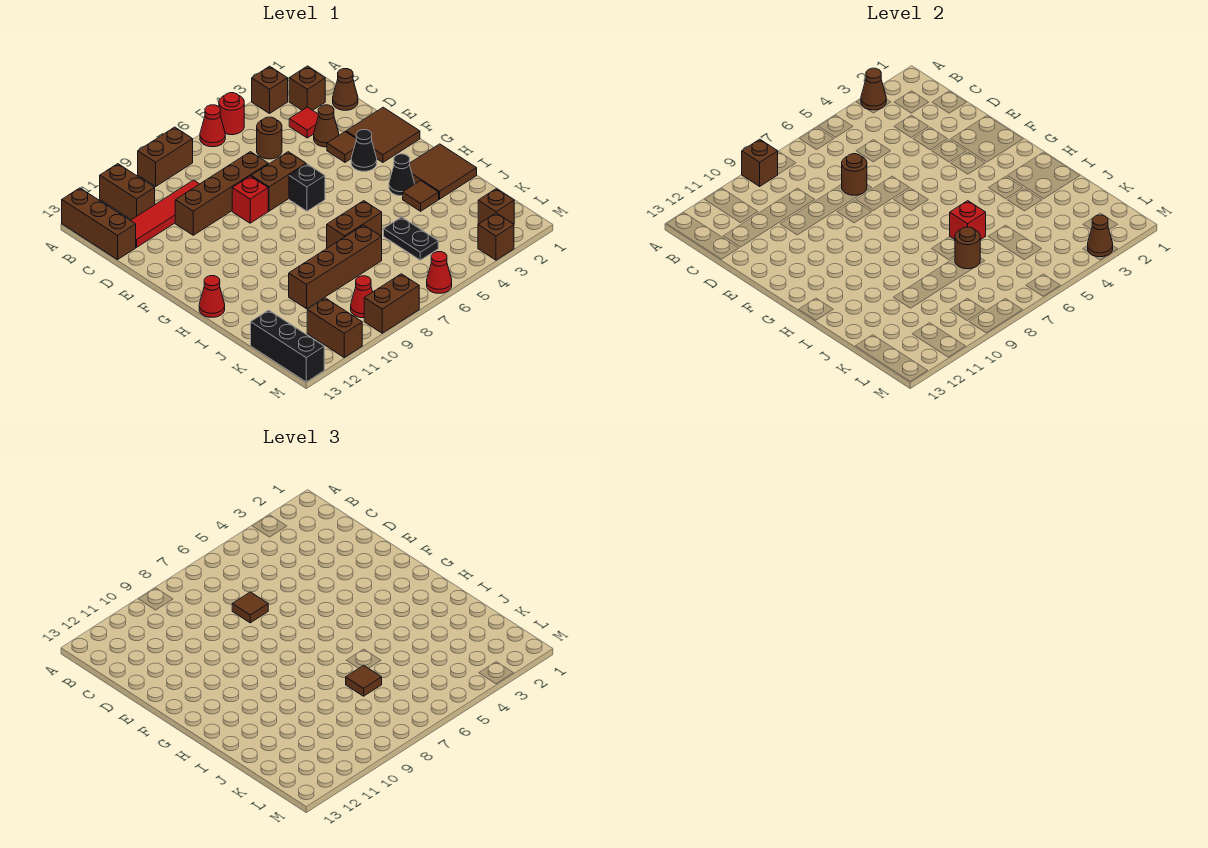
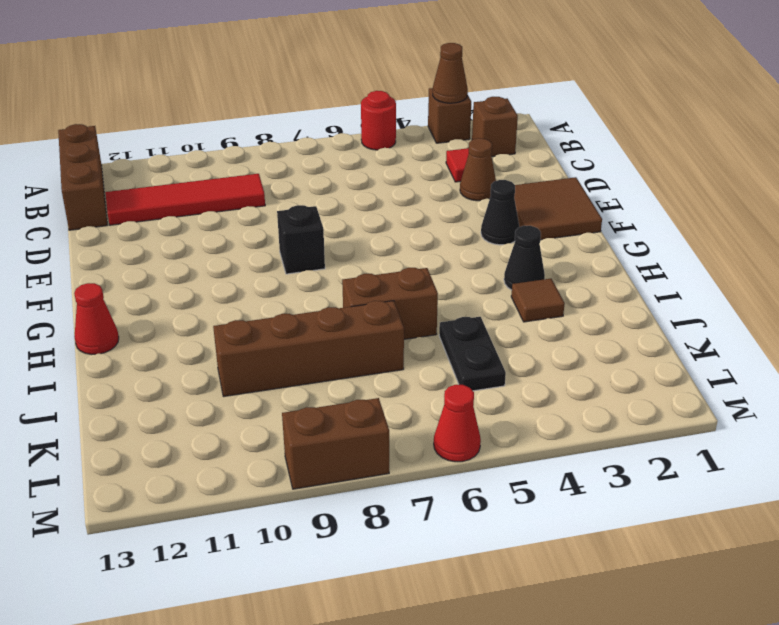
black 1x1 brick [277,205,325,274] -> black 1x1 brick moved to [289,164,325,211]
none -> red 1x1 cone [200,105,225,147]
none -> brown 1x2 brick [138,127,193,186]
none -> brown 1x2 brick [100,164,155,220]
none -> brown 1x1 cone [333,69,358,110]

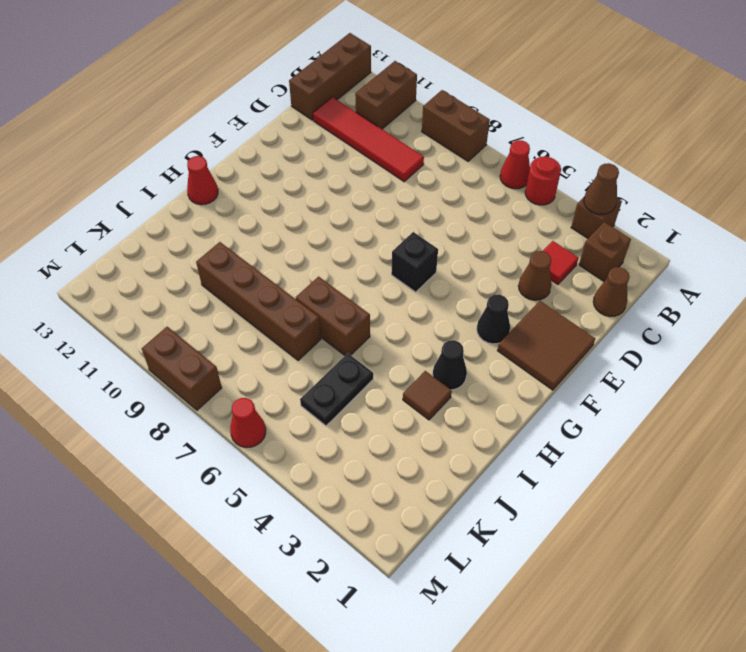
none -> brown 1x1 round brick [257,117,282,159]
none -> brown 1x4 brick [175,152,268,235]
none -> brown 1x1 tile [327,132,356,162]
none -> brown 1x2 brick [251,152,306,211]

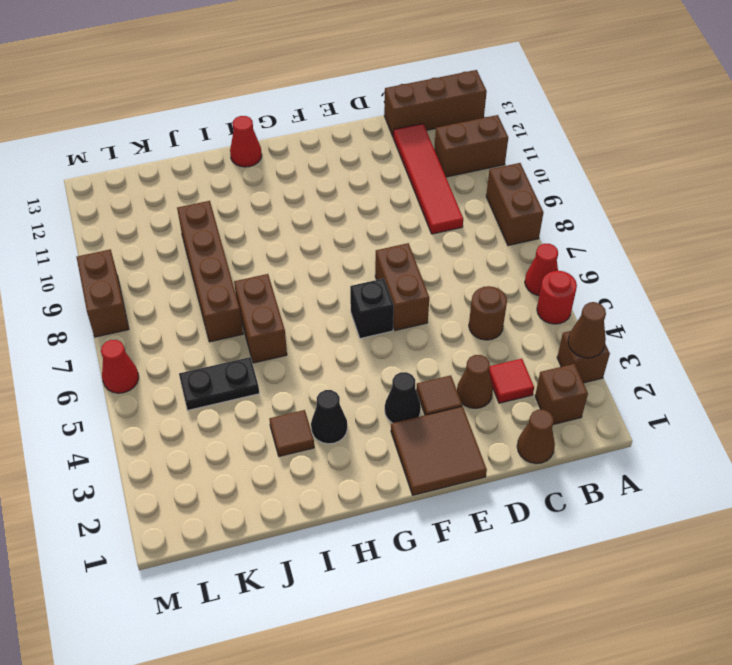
none -> brown 1x4 brick [175,152,268,235]
none -> red 1x1 brick [232,176,268,223]
none -> brown 2x2 tile [409,144,477,199]
none -> black 1x3 brick [251,310,324,382]

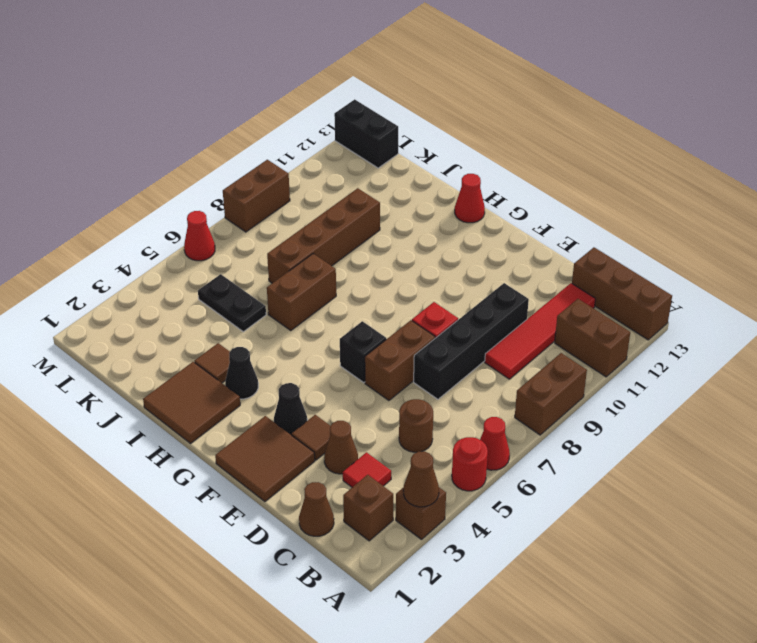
black 1x4 brick [414,283,529,399] -> brown 1x4 brick [175,152,268,235]
black 1x2 brick [334,99,398,168] -> black 1x3 brick [251,310,324,382]
none -> brown 1x1 brick [478,189,514,224]
none -> red 1x1 cone [351,276,372,318]
none -> brown 1x2 brick [307,298,362,357]
none -> brown 1x1 brick [478,213,514,260]

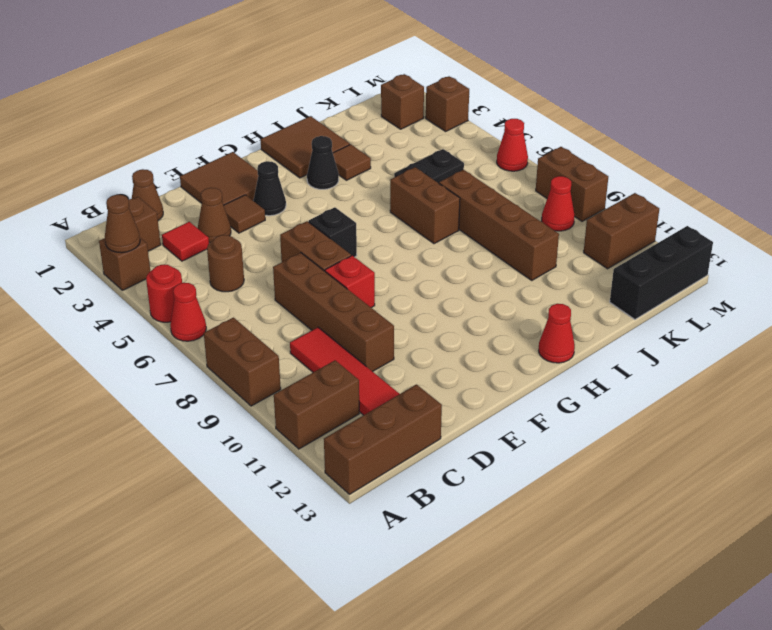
none -> brown 1x1 brick [742,139,778,186]
none -> brown 1x1 round brick [842,154,867,195]
none -> red 1x1 brick [950,201,986,240]
none -> brown 1x1 round brick [955,227,980,269]

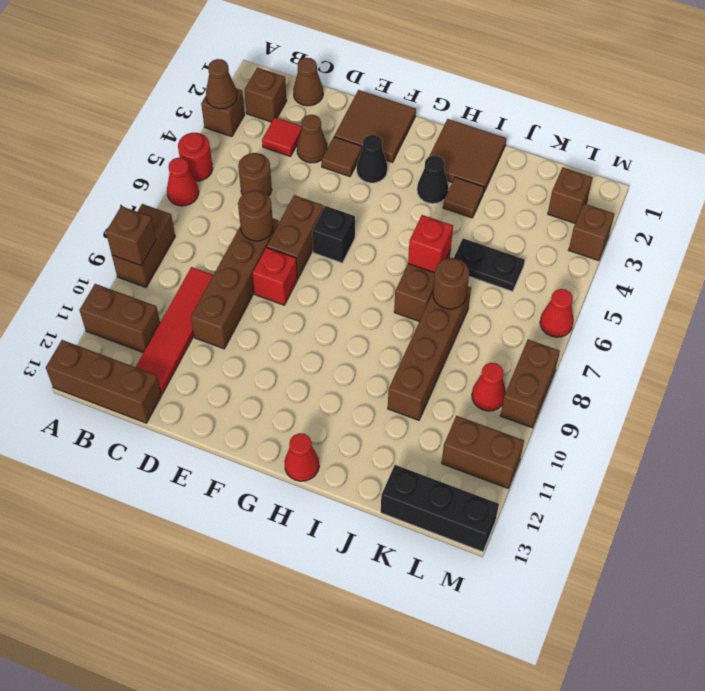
none -> brown 1x1 cone [1088,215,1113,257]
none -> brown 1x1 tile [232,592,268,623]
none -> brown 1x1 tile [346,665,382,696]

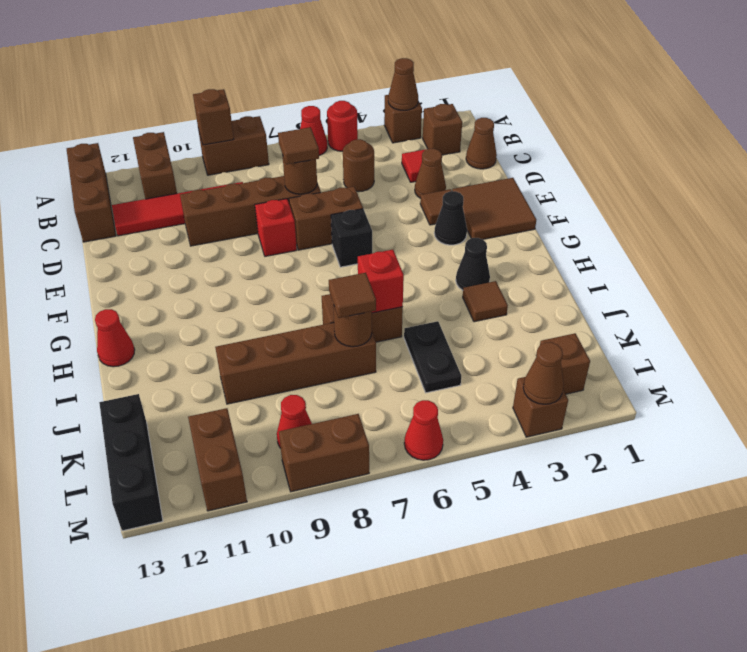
none -> brown 2x2 tile [409,144,477,199]

